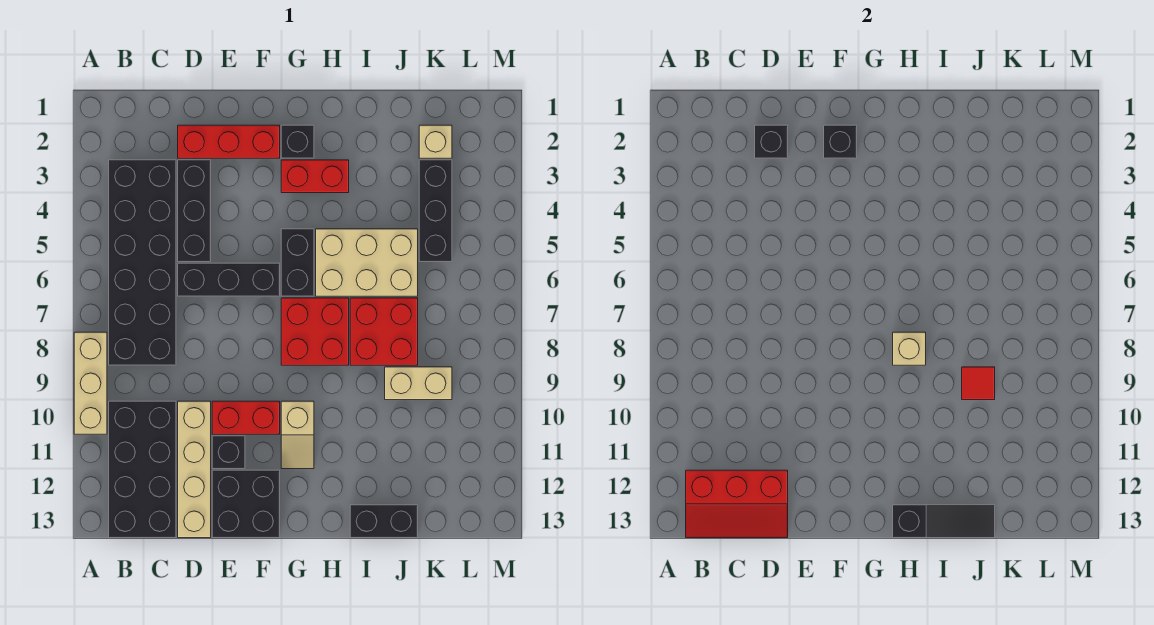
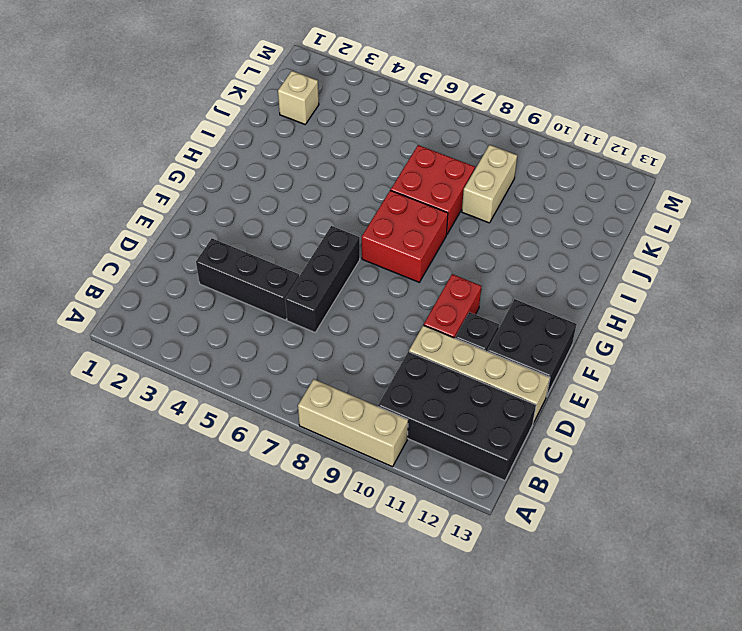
none -> black 2x6 brick [109,160,176,365]
none -> red 1x3 brick [178,125,280,158]
none -> black 1x1 brick [281,125,314,158]

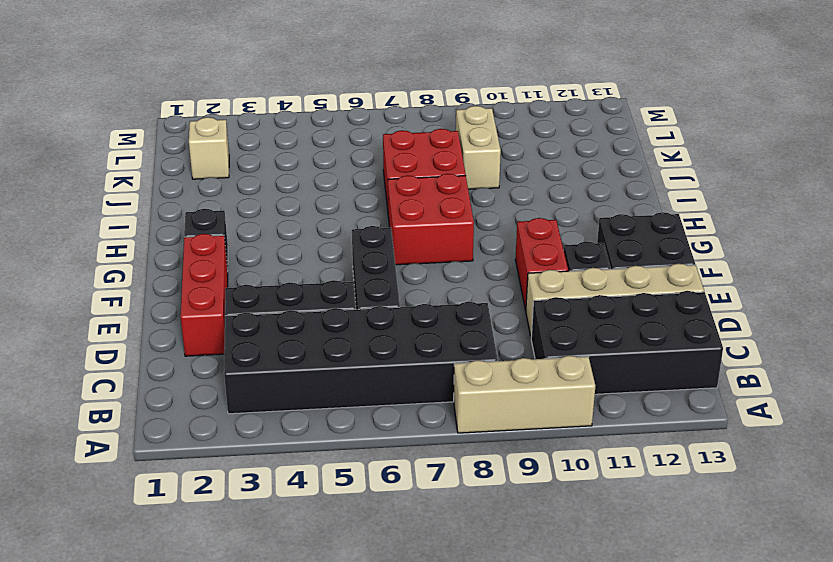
none -> red 1x2 brick [281,160,349,193]
none -> black 1x2 brick [281,229,314,296]
none -> tan 1x2 slope [281,401,314,469]

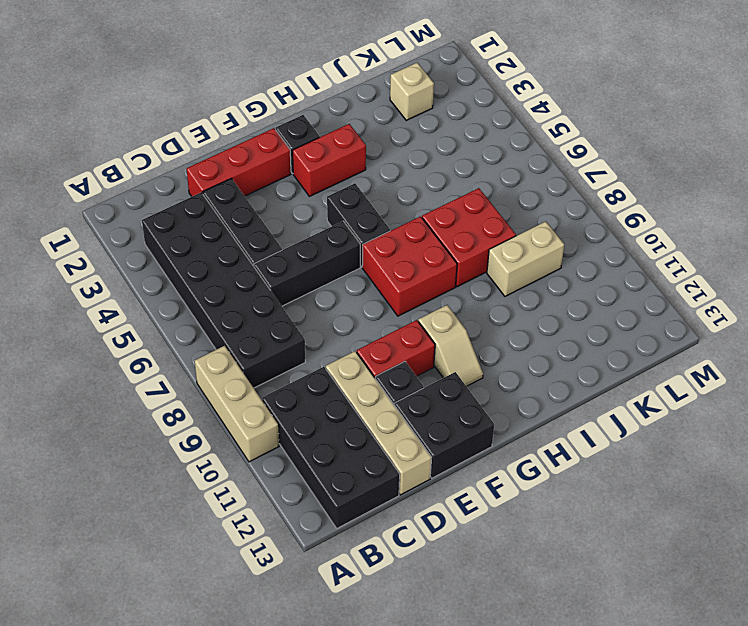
none -> tan 2x3 brick [316,229,418,296]
none -> black 1x2 brick [350,505,418,538]
none -> black 1x3 brick [419,160,452,262]

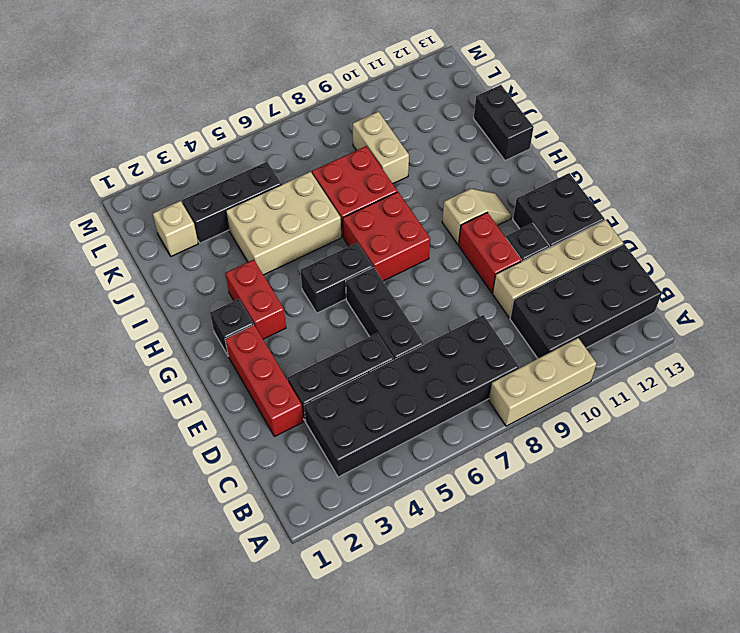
tan 2x3 brick [226,172,341,275] -> tan 2x3 brick turned to [316,229,418,296]
none -> red 2x3 slope [686,470,788,538]
none -> black 1x1 brick [755,125,788,158]
none -> black 1x1 brick [824,125,857,158]

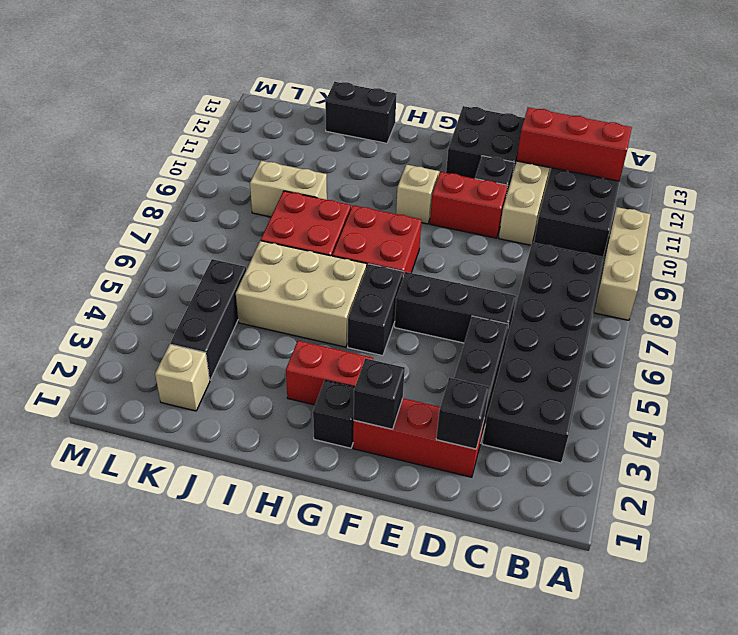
none -> tan 1x1 brick [893,332,926,365]
none -> black 1x3 slope [893,505,995,538]
none -> red 1x1 tile [962,367,995,400]

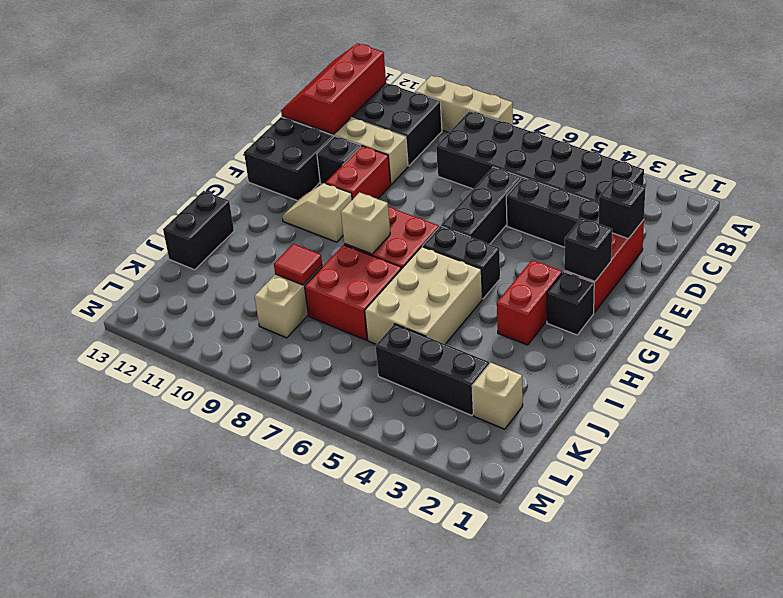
none -> black 1x3 slope [893,505,995,538]

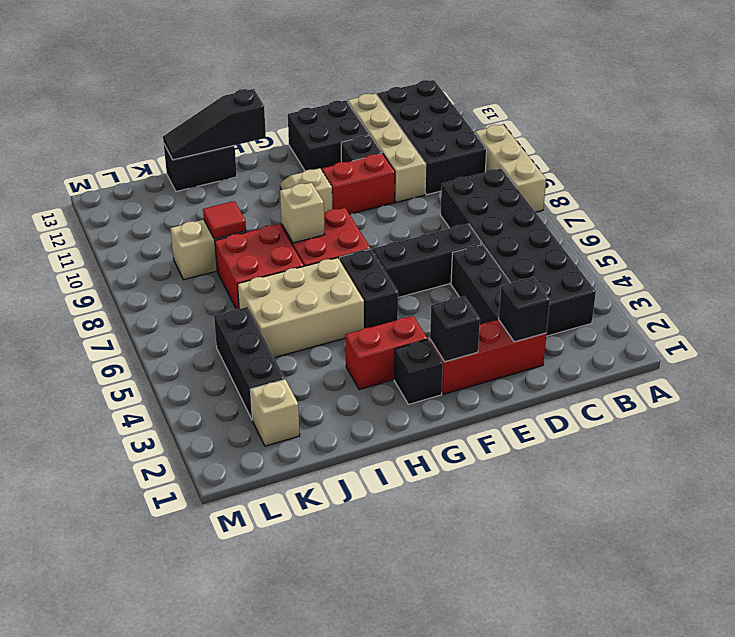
none -> red 2x3 slope [686,470,788,538]

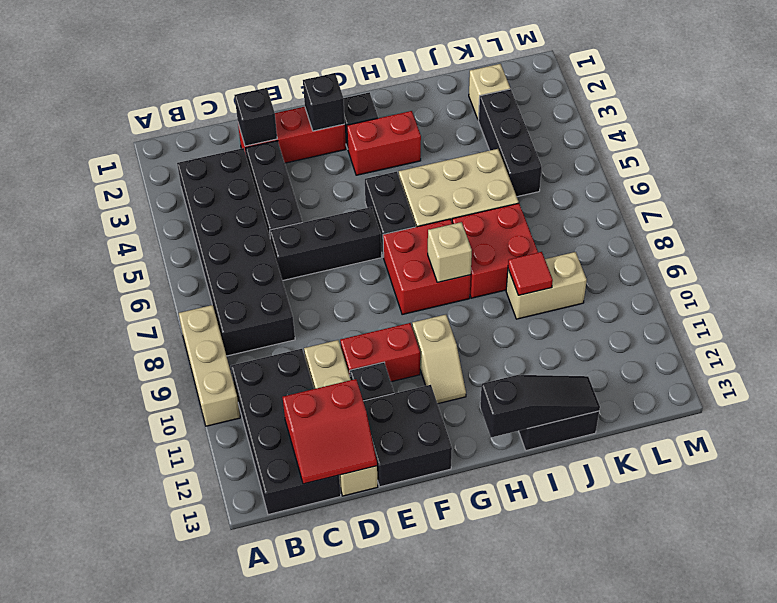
red 2x2 slope [283,379,377,484] -> red 2x3 slope [686,470,788,538]

